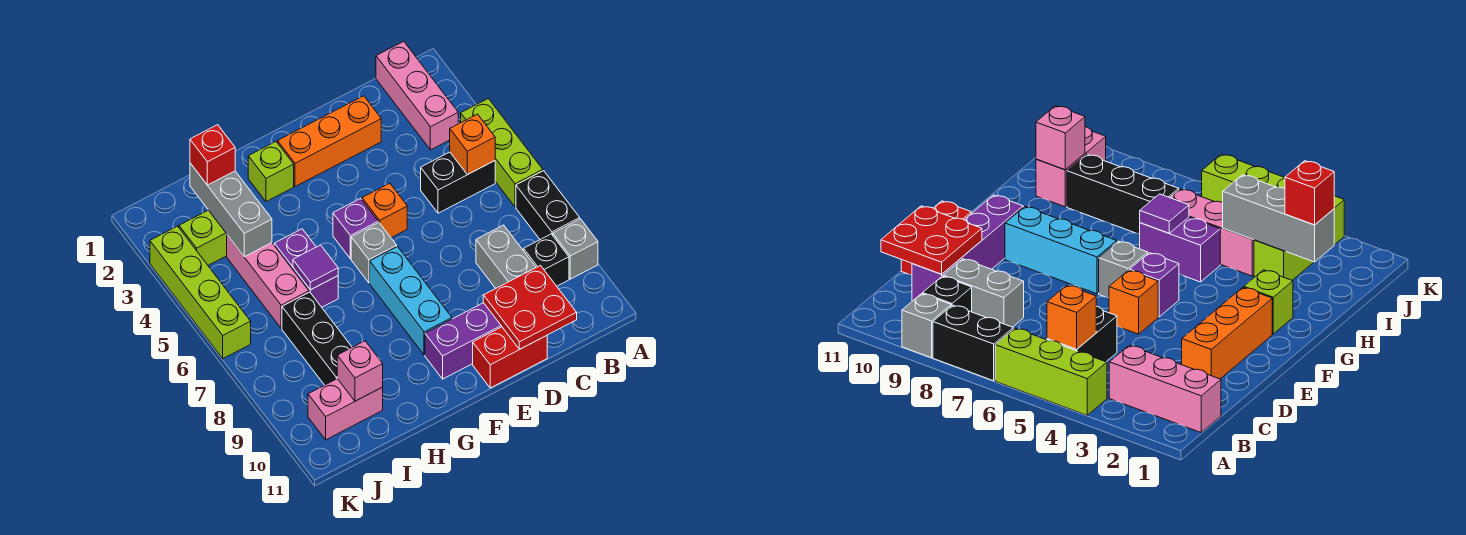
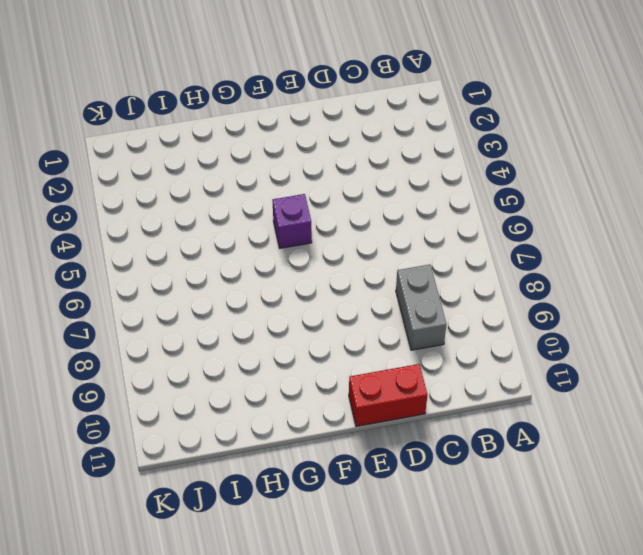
none -> lime 1x3 brick [461,99,543,207]
none -> black 1x2 brick [516,171,580,240]
none -> grey 1x1 brick [553,219,598,279]

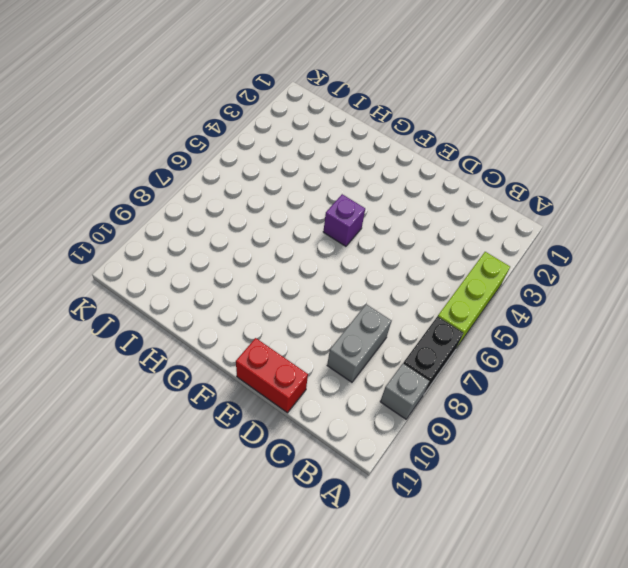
none -> pink 1x3 brick [376,41,458,150]
none -> black 1x2 brick [421,152,495,213]
none -> black 1x1 brick [524,234,569,286]

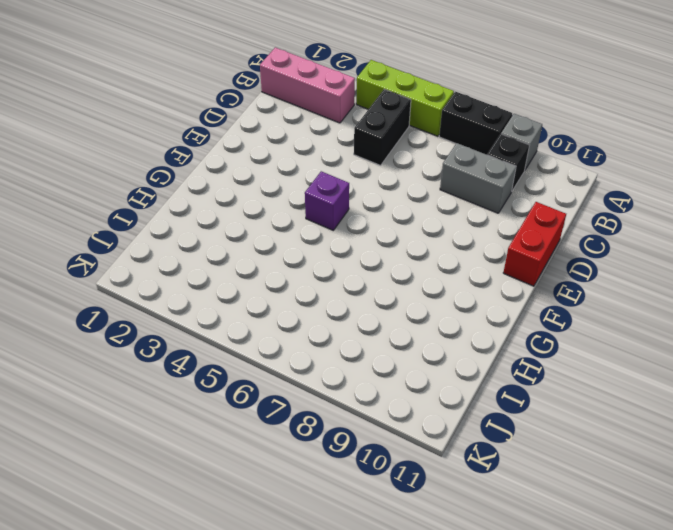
none -> purple 1x4 brick [425,303,502,379]
none -> orange 1x3 brick [278,96,381,187]
none -> orange 1x1 brick [362,183,407,238]

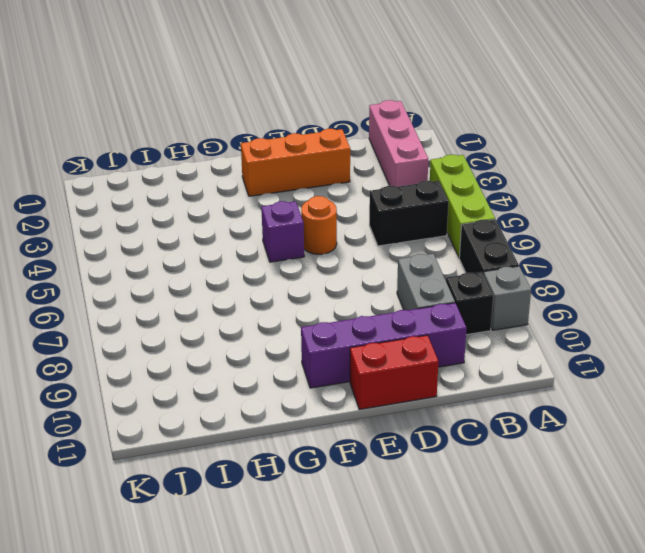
orange 1x1 round brick [301,196,337,255] -> orange 1x1 brick [362,183,407,238]
none -> grey 1x1 brick [351,223,397,283]
none -> cyan 1x3 brick [370,247,452,355]
none -> lime 1x1 brick [248,142,294,202]

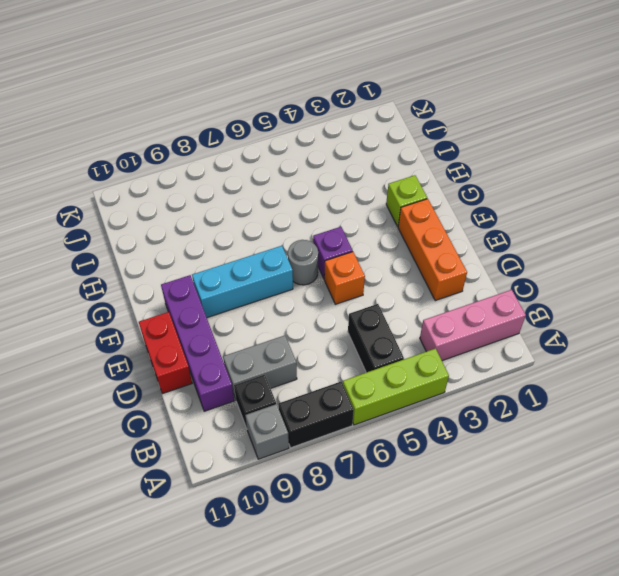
grey 1x1 round brick [288,240,318,285] -> grey 1x1 brick [351,223,397,283]
none -> purple 1x2 brick [274,229,338,307]
none -> lime 1x2 brick [179,210,227,265]
none -> pink 1x3 brick [227,235,309,328]

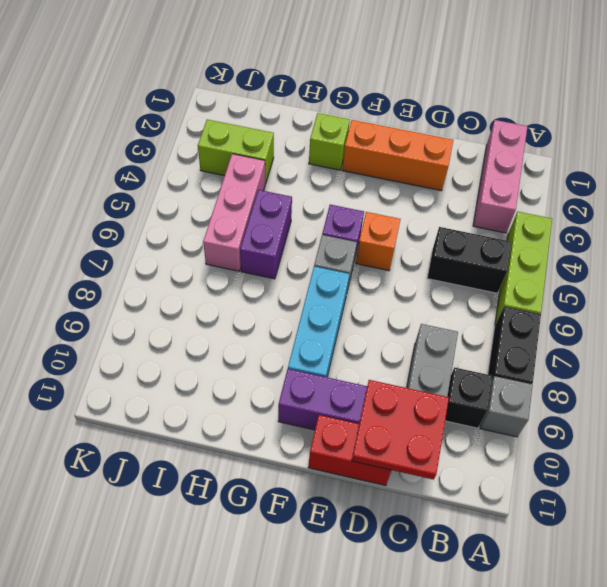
none -> black 1x3 brick [282,292,352,385]
none -> pink 1x2 brick [308,379,383,440]
none -> lime 1x4 brick [150,226,251,359]

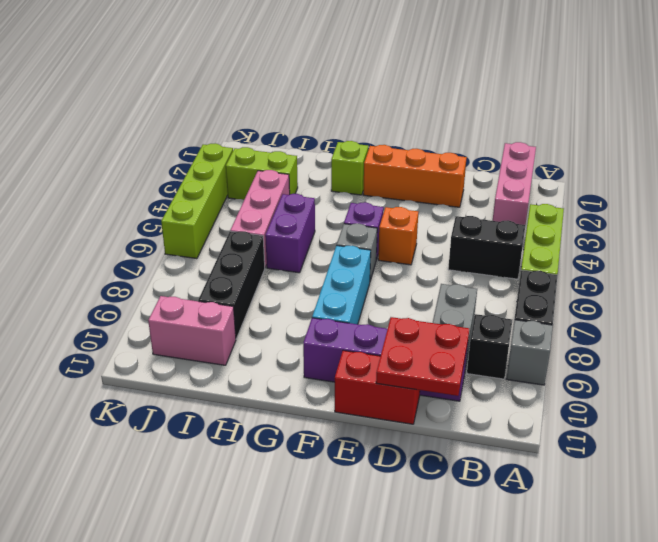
none -> orange 1x1 brick [450,114,495,174]
none -> purple 1x1 tile [293,245,338,290]
none -> grey 1x3 brick [190,163,272,257]

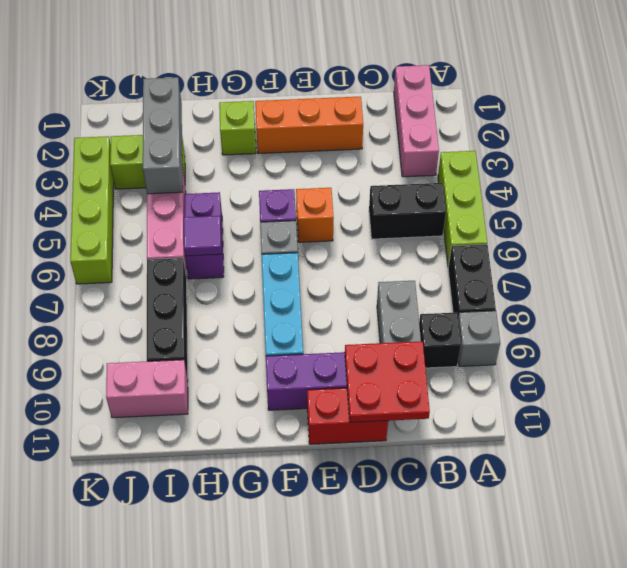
none -> orange 1x1 brick [450,114,495,174]
none -> pink 1x1 brick [337,341,383,401]
none -> red 1x1 brick [190,125,235,185]

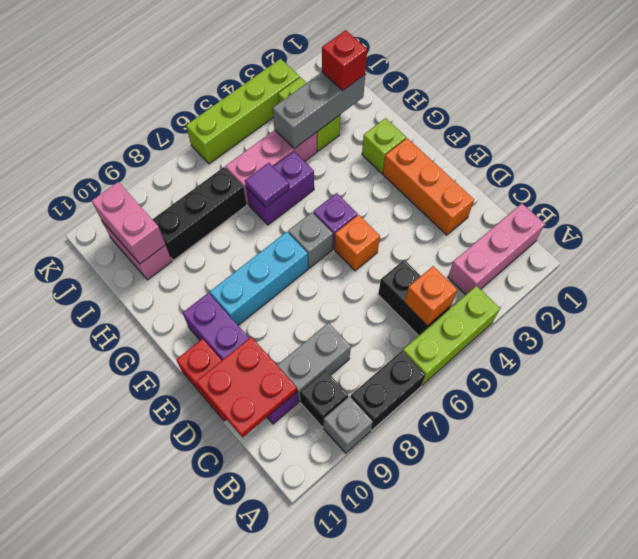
pink 1x2 brick [92,182,166,264] -> pink 1x1 brick [337,341,383,401]

